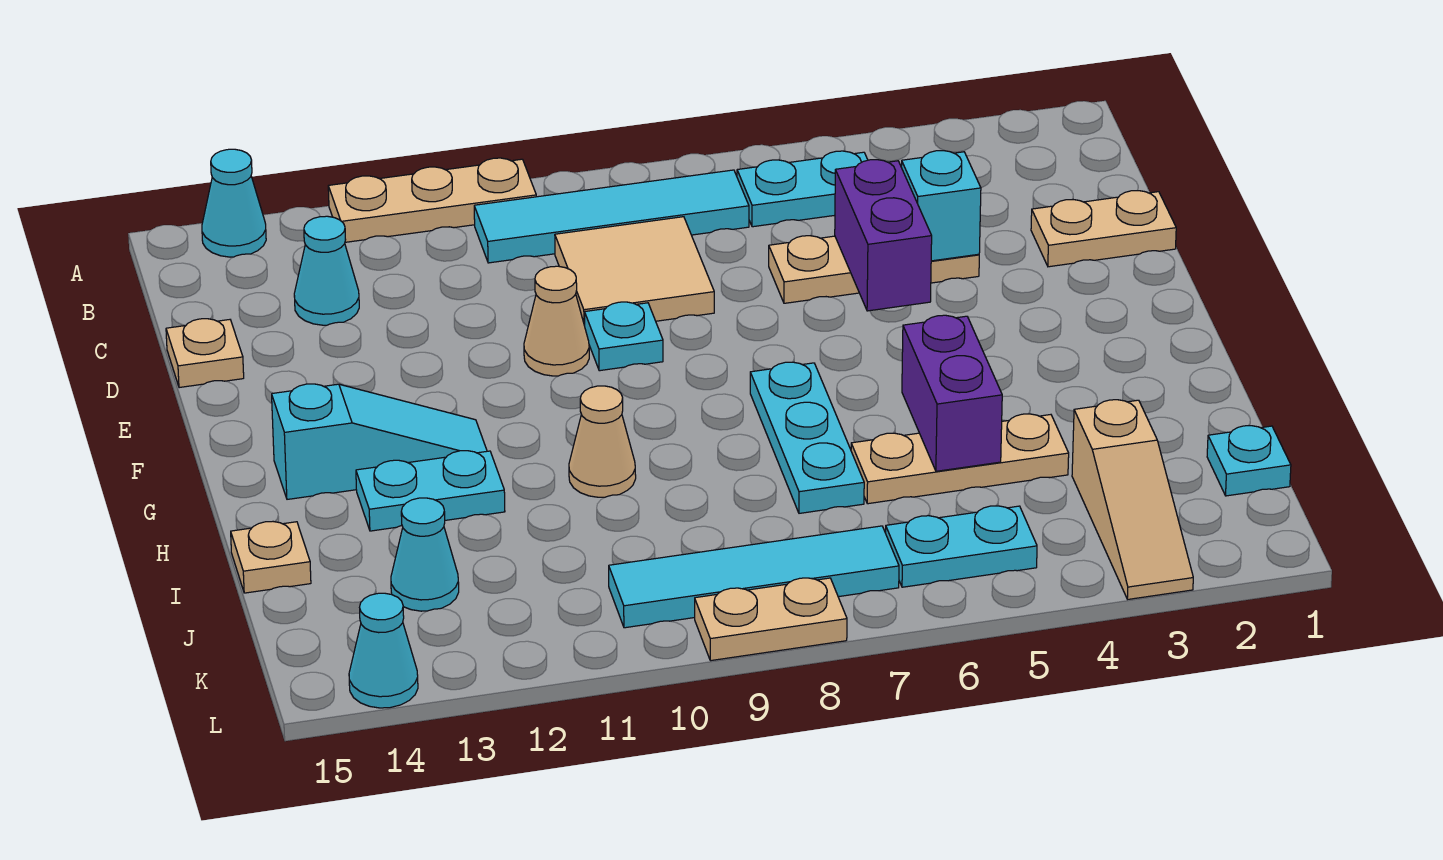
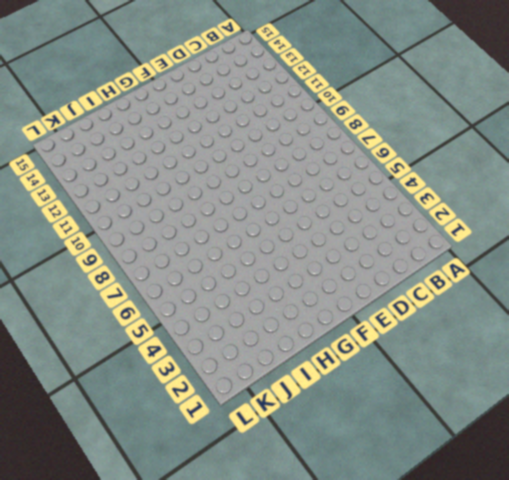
none -> tan 1x3 plate [328,158,536,242]
none -> cyan 1x1 cone [202,149,266,257]
none -> cyan 1x2 plate [737,151,868,227]

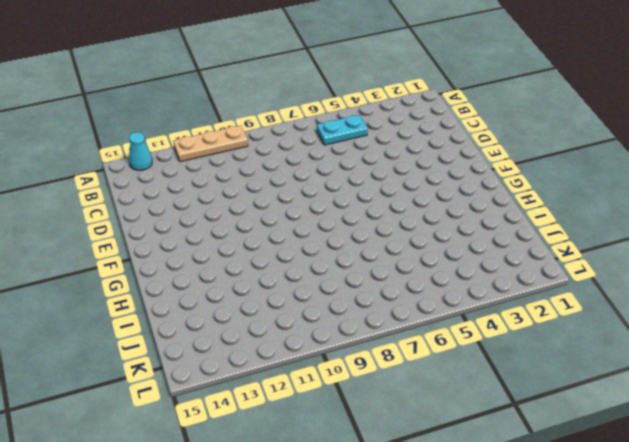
none -> cyan 1x4 tile [474,170,749,263]
none -> tan 2x2 tile [555,217,714,326]
none -> cyan 1x1 cone [294,216,359,325]

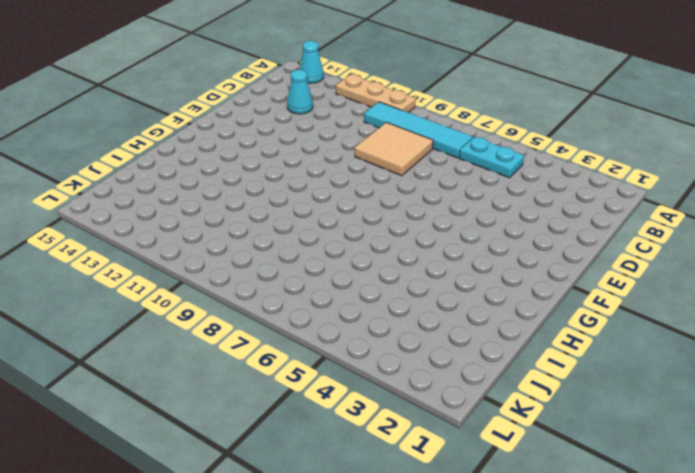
none -> tan 1x2 plate [1031,191,1176,267]
none -> tan 1x3 plate [769,236,979,303]
none -> tan 1x1 plate [166,319,244,388]

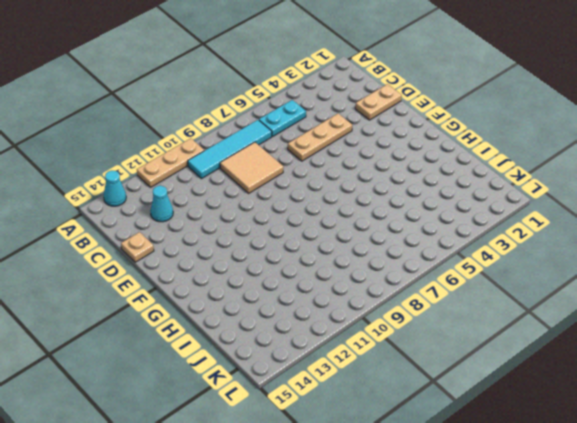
none -> cyan 1x1 plate [585,302,663,371]
none -> tan 1x1 cone [524,266,589,376]
none -> cyan 1x3 plate [750,362,864,513]

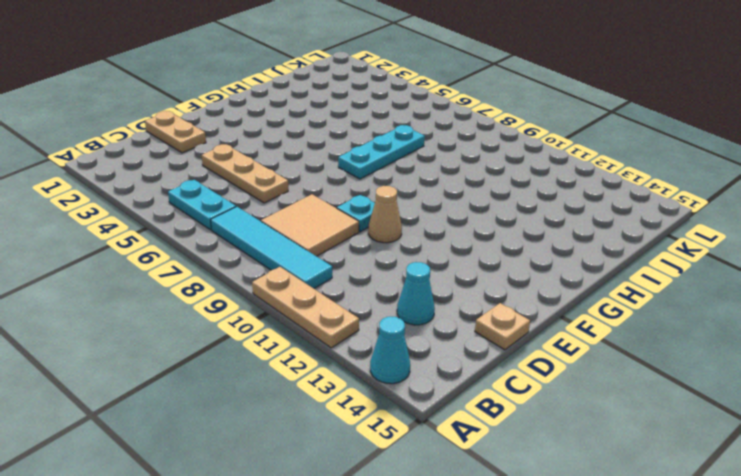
none -> cyan 1x3 slope [272,384,487,499]
none -> tan 1x1 cone [569,386,636,497]
none -> cyan 1x2 plate [356,451,505,531]

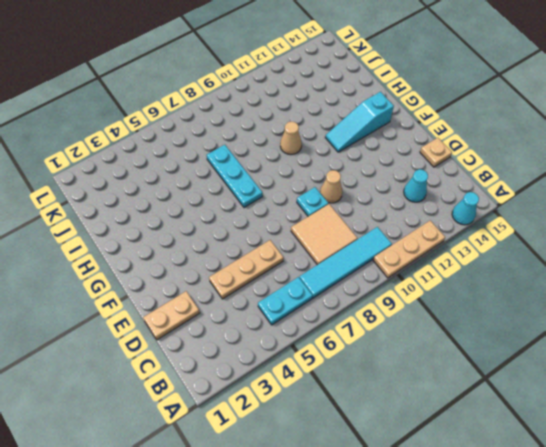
none -> cyan 1x2 plate [356,451,505,531]
none -> tan 1x3 plate [851,414,1069,504]
none -> tan 1x1 plate [231,522,311,593]

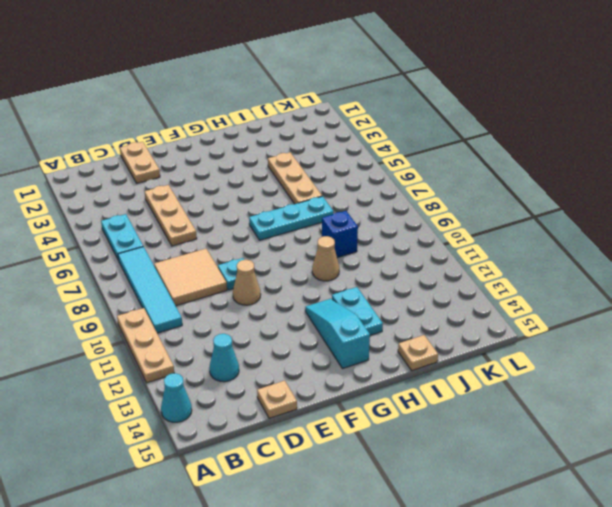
blue 1x1 brick [322,211,358,258] -> none
none -> cyan 1x1 plate [1207,426,1291,496]
none -> tan 1x3 slope [1072,400,1193,599]
none -> cyan 1x1 cone [391,498,459,611]

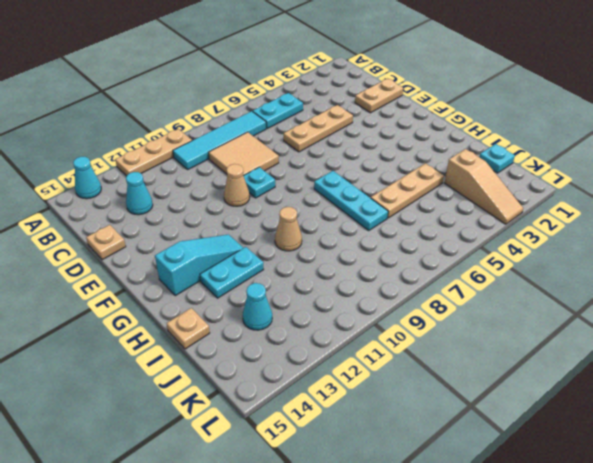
none -> cyan 1x2 plate [886,506,1037,587]
none -> cyan 1x4 tile [609,526,899,628]
none -> tan 1x2 plate [695,578,847,661]

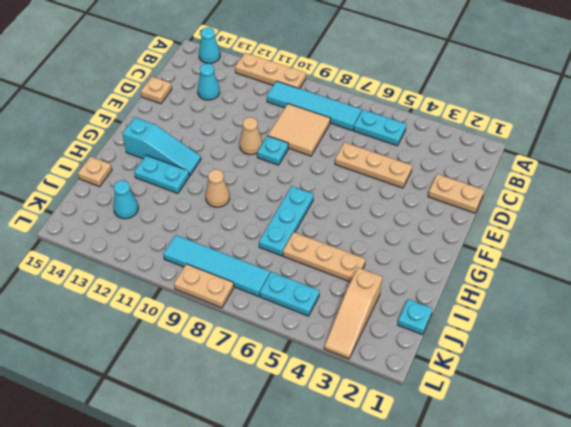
none -> cyan 1x1 cone [349,593,418,708]
none -> cyan 1x1 brick [901,151,981,261]
none -> purple 1x2 brick [835,160,932,311]

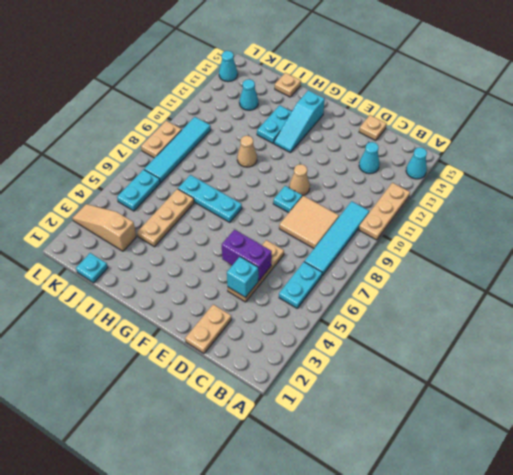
none -> purple 1x2 brick [902,315,1002,471]

